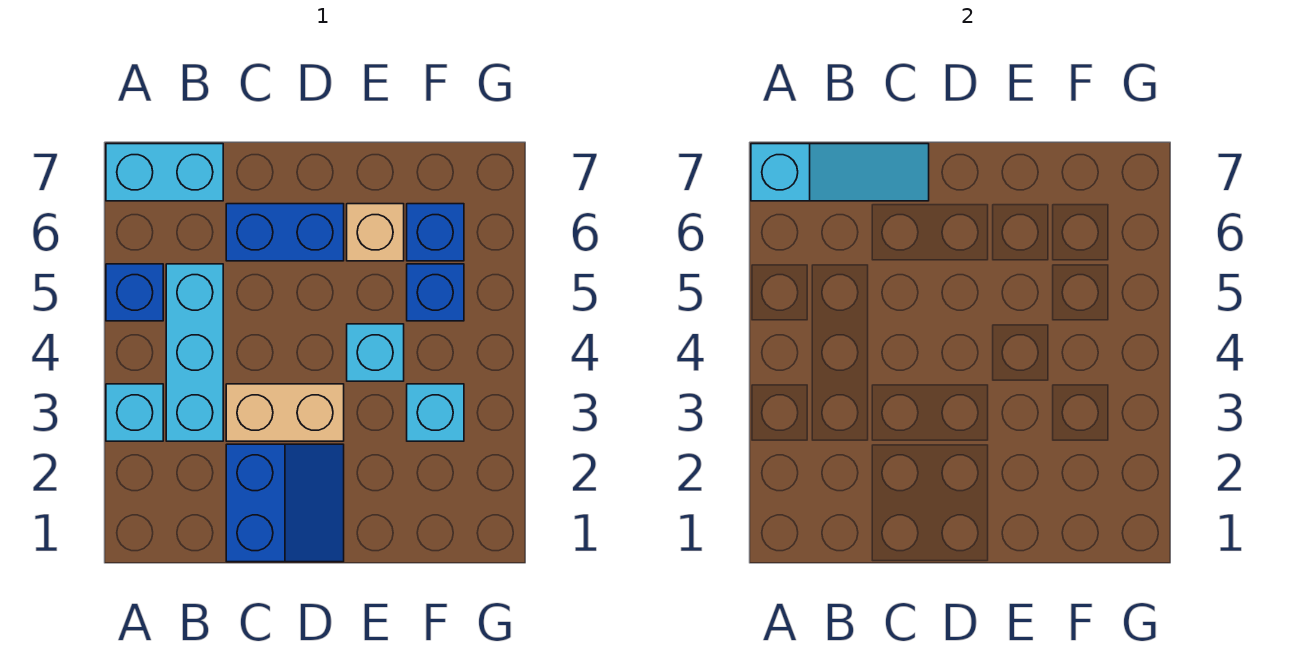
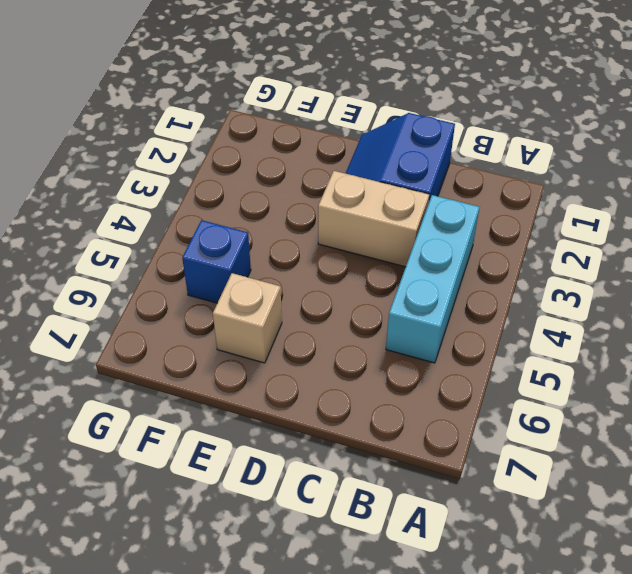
none -> cyan 1x1 brick [106,384,163,441]
none -> blue 1x1 brick [106,264,163,321]
none -> cyan 1x2 brick [106,144,223,201]

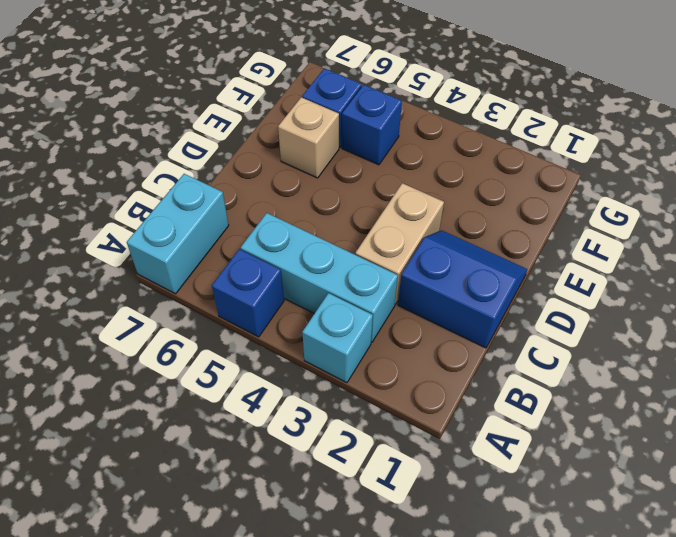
none -> blue 1x2 brick [226,204,344,261]
none -> cyan 1x1 brick [347,324,404,381]
none -> cyan 1x1 brick [407,384,464,441]

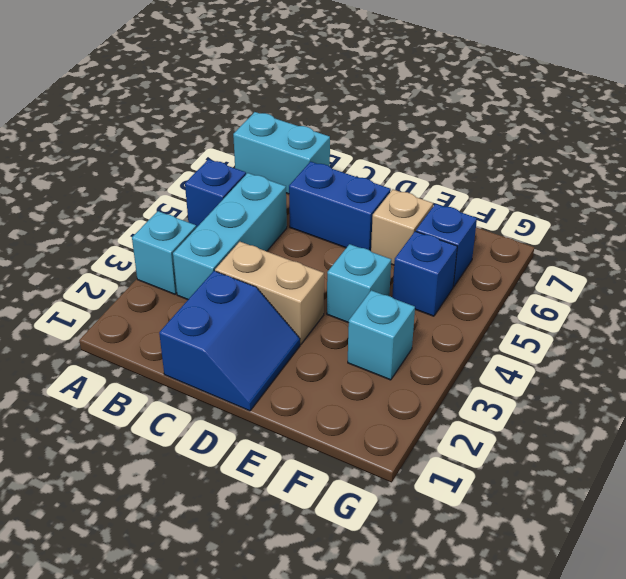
none -> cyan 1x3 slope [751,144,929,201]

